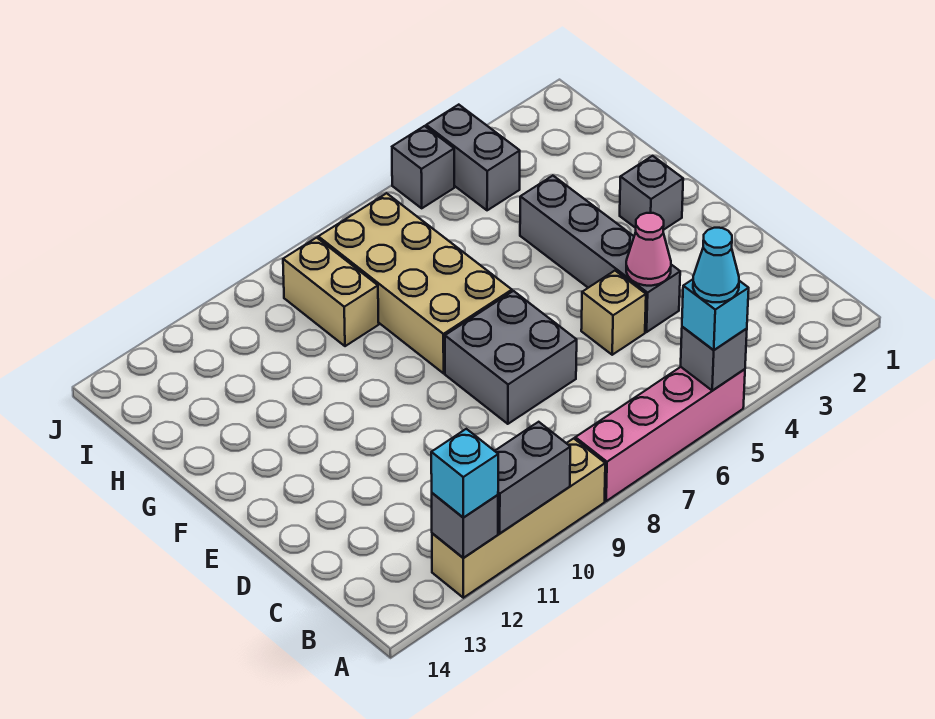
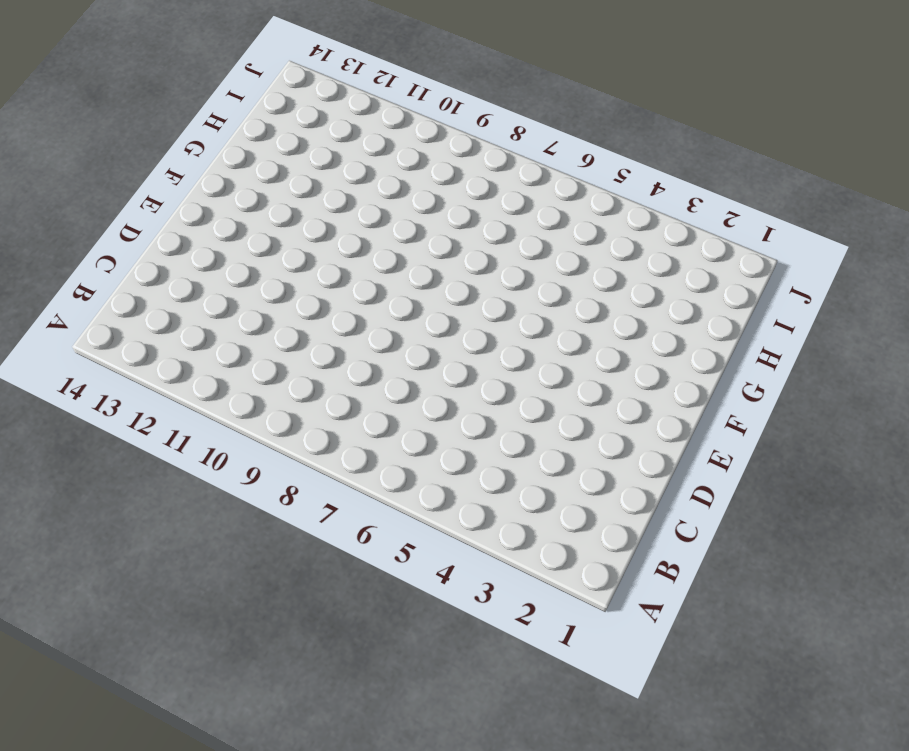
none -> pink 1x4 brick [575,367,745,501]
none -> tan 1x4 brick [432,438,605,598]
none -> grey 1x4 brick [520,176,680,332]

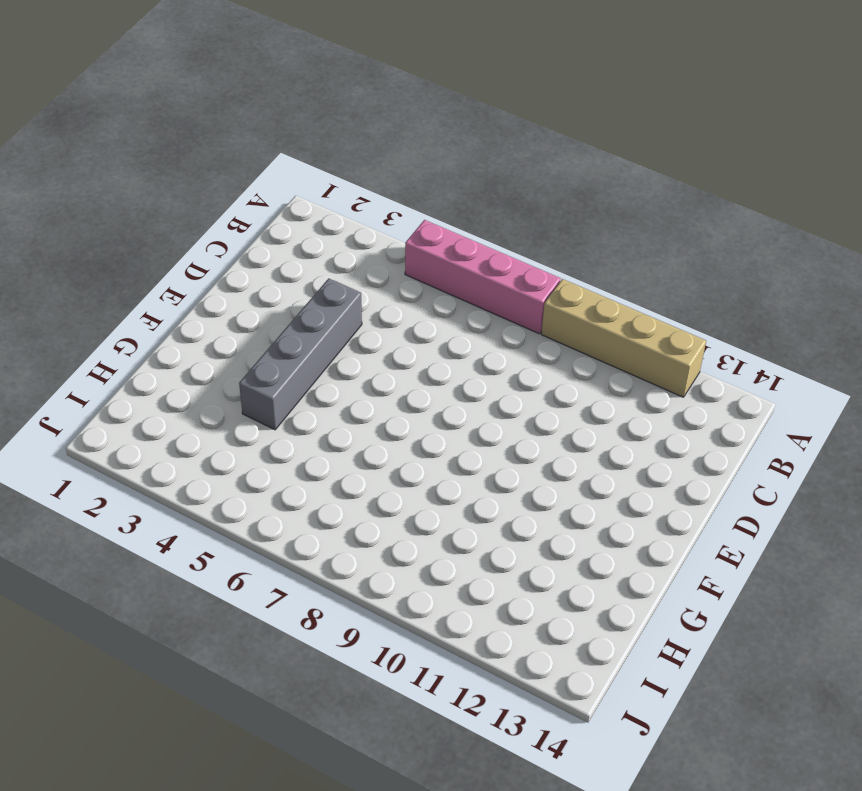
none -> tan 1x1 brick [581,271,646,355]
none -> grey 2x2 brick [445,291,577,424]
none -> grey 1x1 brick [620,156,683,230]

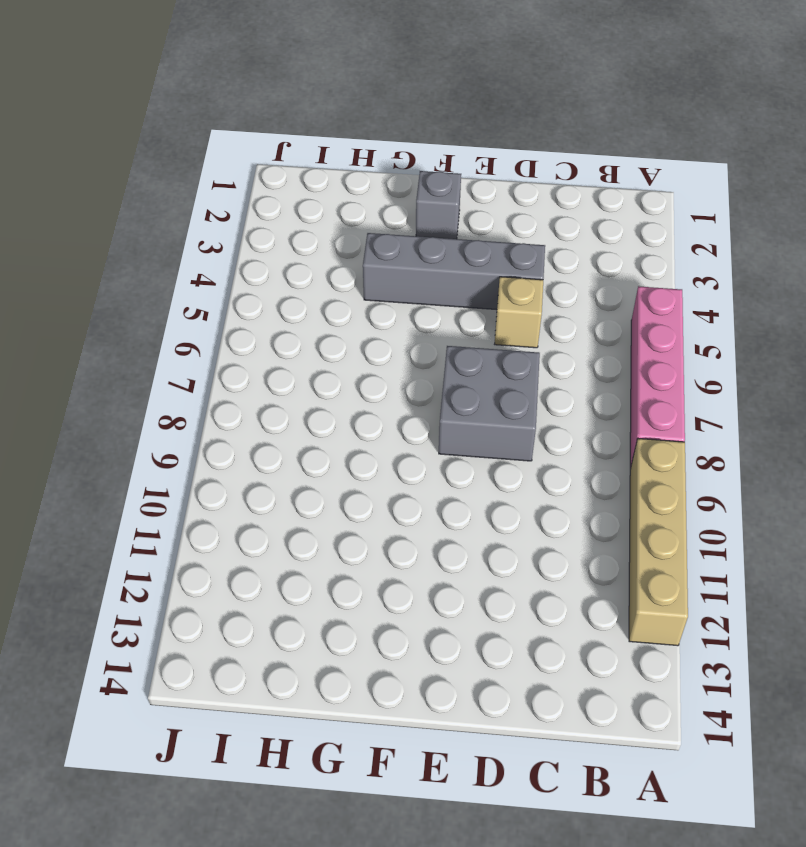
none -> tan 2x4 brick [318,193,512,373]
none -> tan 1x2 brick [283,238,379,346]
none -> grey 1x2 brick [426,105,520,210]

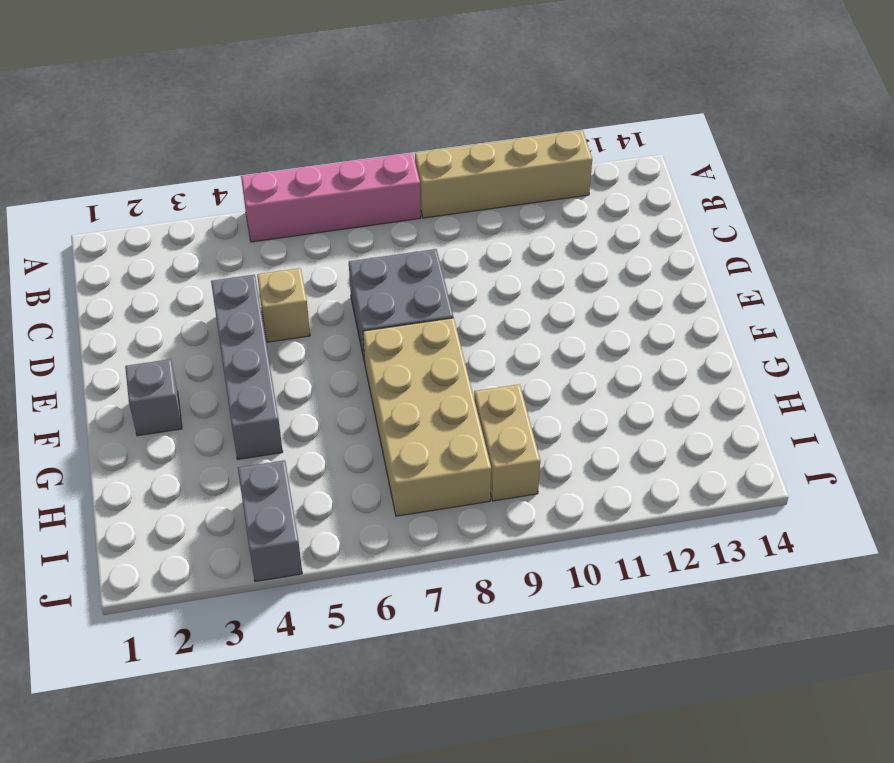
none -> grey 1x1 brick [392,126,454,208]
none -> grey 1x1 brick [681,327,747,391]
none -> grey 1x2 brick [495,422,570,533]

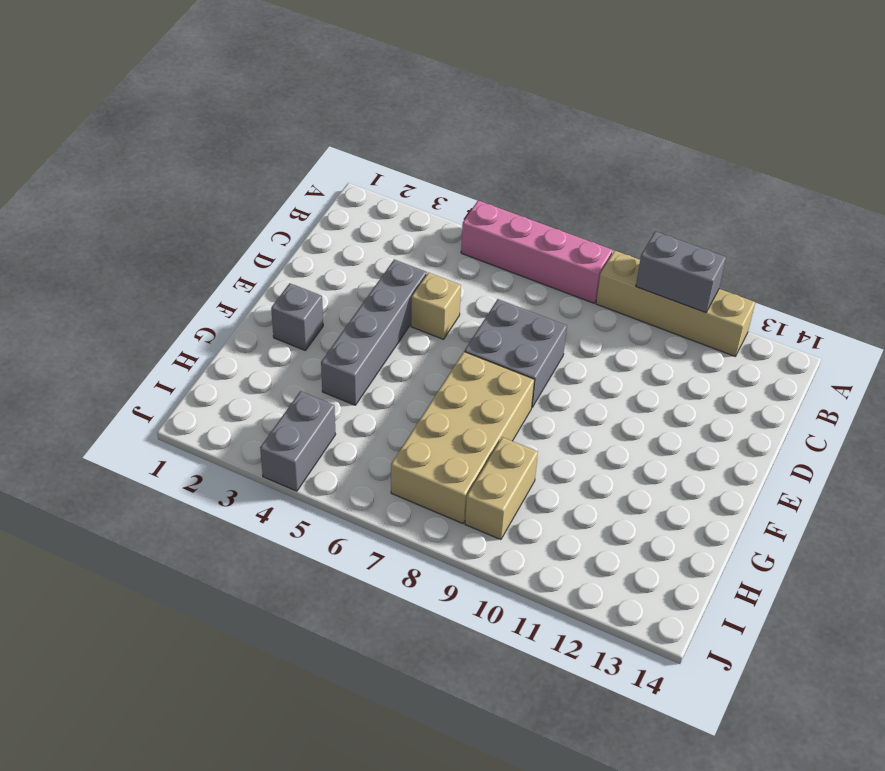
none -> grey 1x1 brick [392,126,454,208]
none -> grey 1x1 brick [681,327,747,391]
none -> grey 1x1 brick [432,493,498,558]

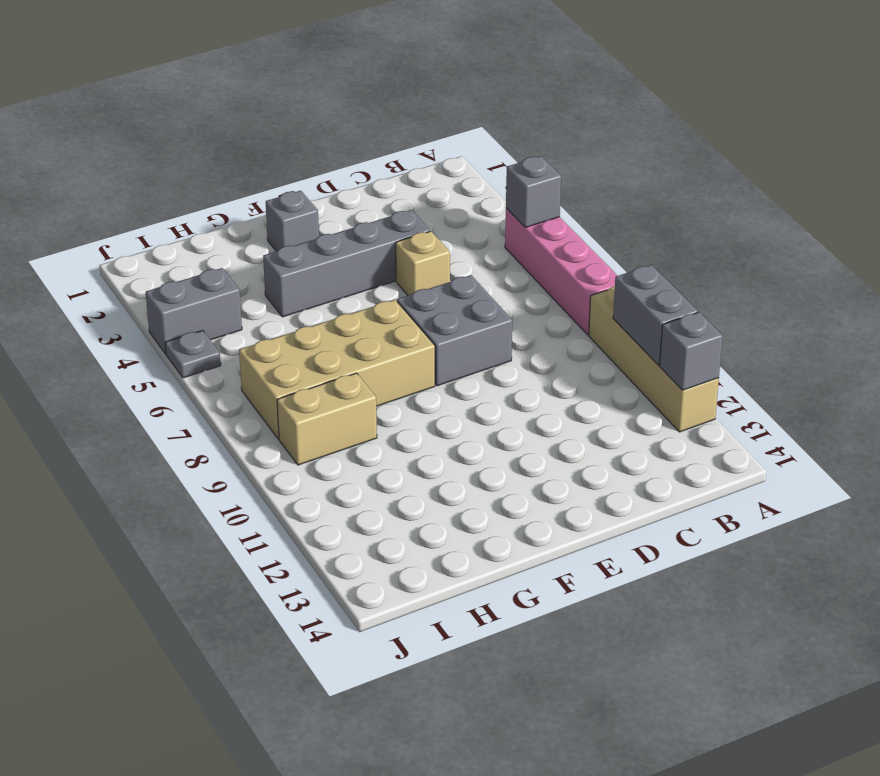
grey 1x1 plate [165,330,221,378] -> grey 1x1 brick [392,126,454,208]
none -> pink 1x1 cone [626,213,671,286]
none -> cyan 1x1 brick [682,279,749,350]
none -> cyan 1x1 brick [431,429,498,518]

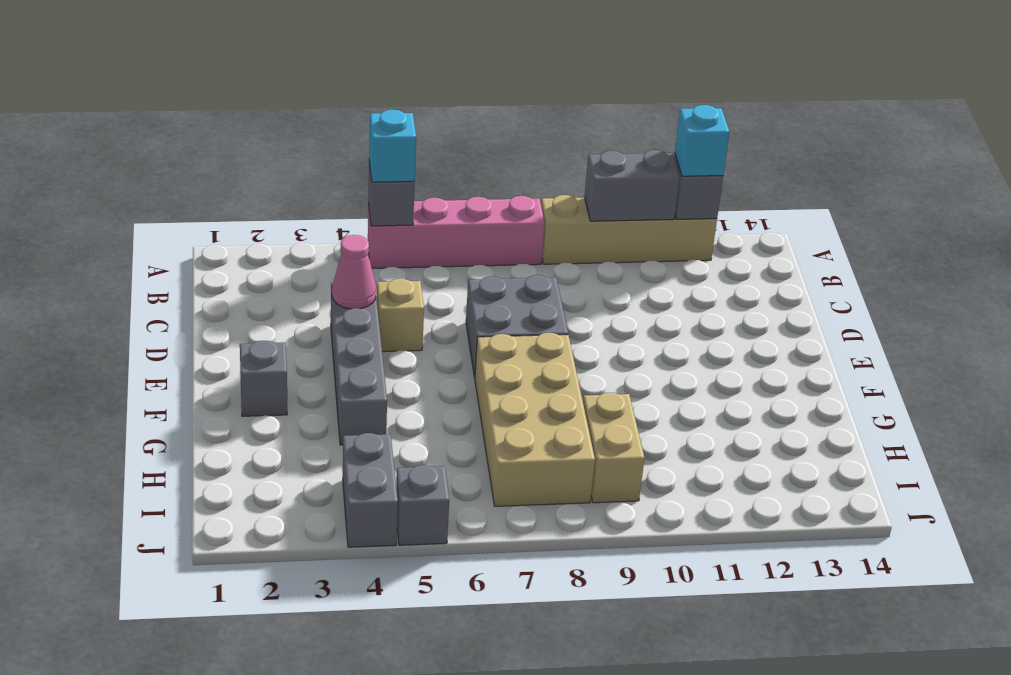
none -> cyan 1x1 cone [693,228,739,302]

